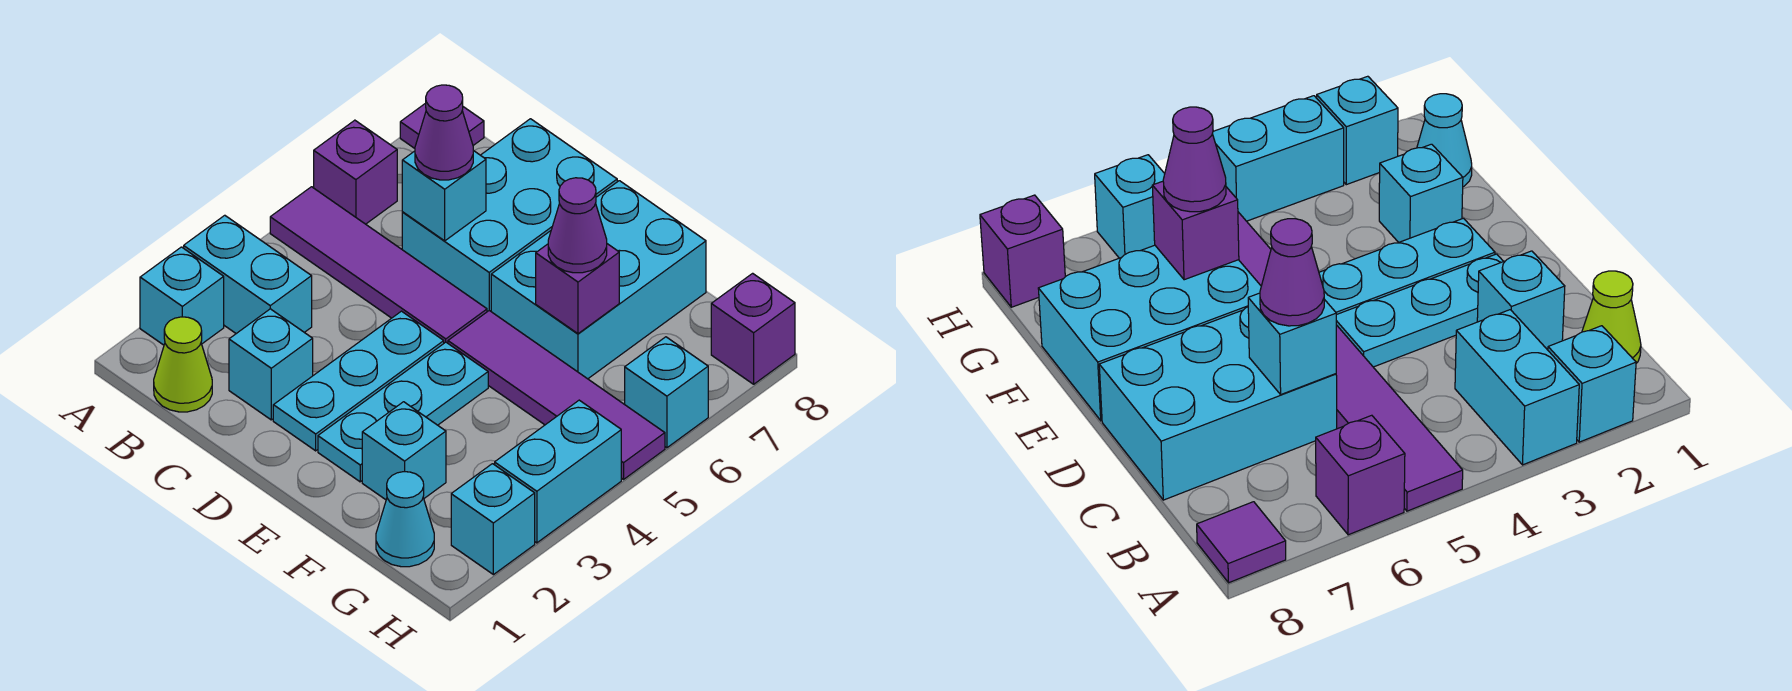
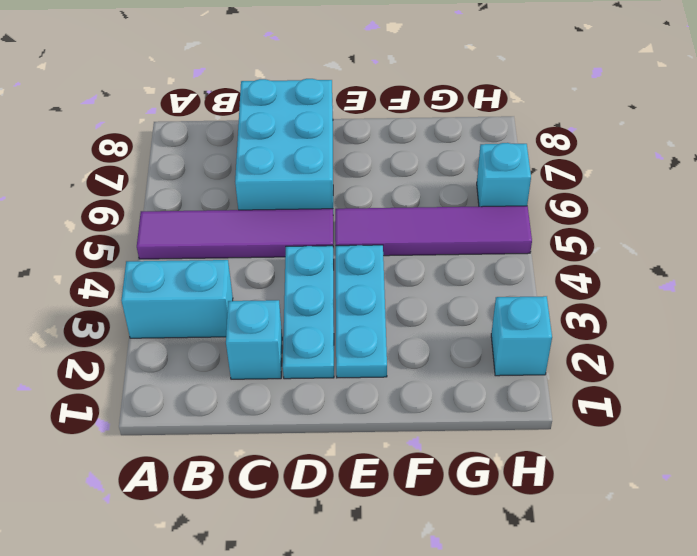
none -> cyan 1x1 brick [140,247,224,345]
none -> purple 1x1 brick [314,120,397,224]
none -> purple 1x1 tile [400,103,484,148]

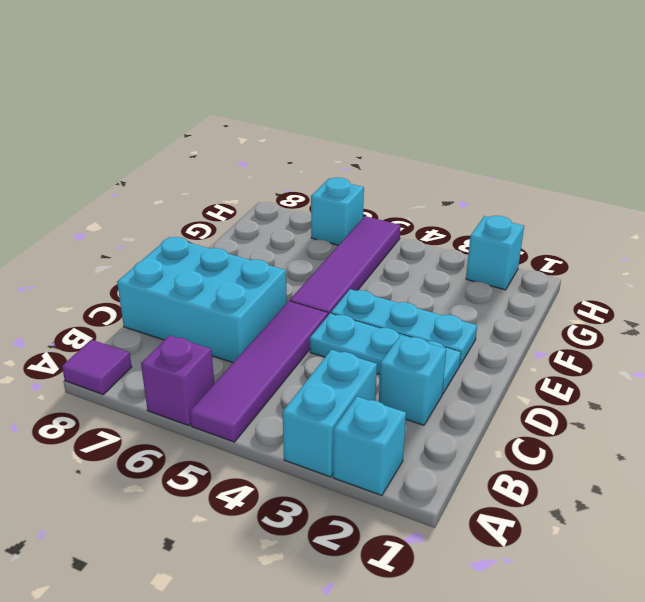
none -> lime 1x1 cone [154,317,212,412]
none -> cyan 2x3 brick [491,181,706,379]
none -> cyan 1x1 brick [362,402,446,500]

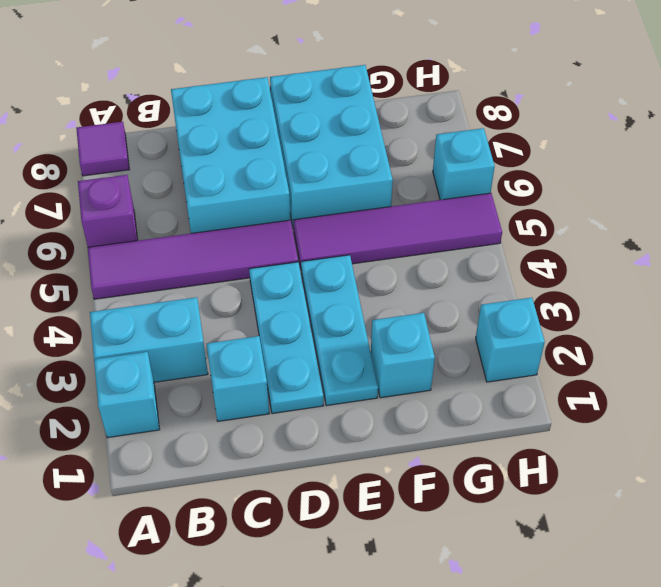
none -> lime 1x1 cone [154,317,212,412]
none -> cyan 1x1 cone [376,472,434,567]
none -> cyan 1x2 brick [495,400,621,543]

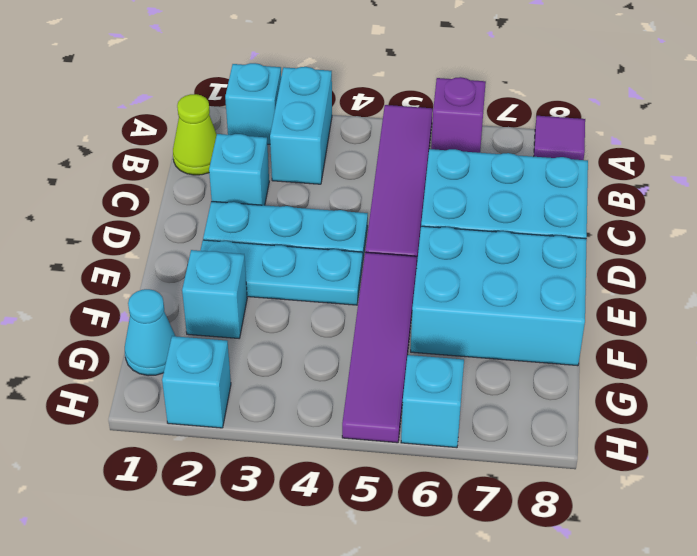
none -> cyan 1x2 brick [495,400,621,543]
none -> purple 1x1 brick [711,273,795,384]
none -> cyan 1x1 brick [402,151,486,241]

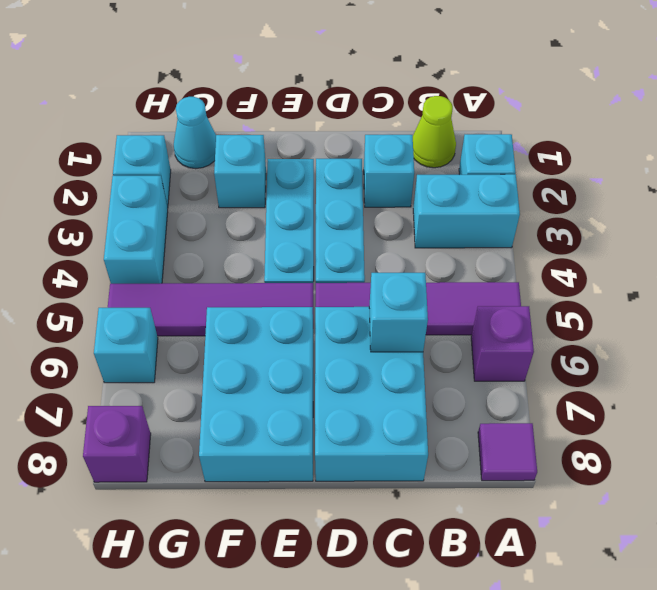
none -> purple 1x1 brick [536,244,619,334]
none -> purple 1x1 cone [415,85,473,180]
none -> purple 1x1 cone [548,178,607,273]

